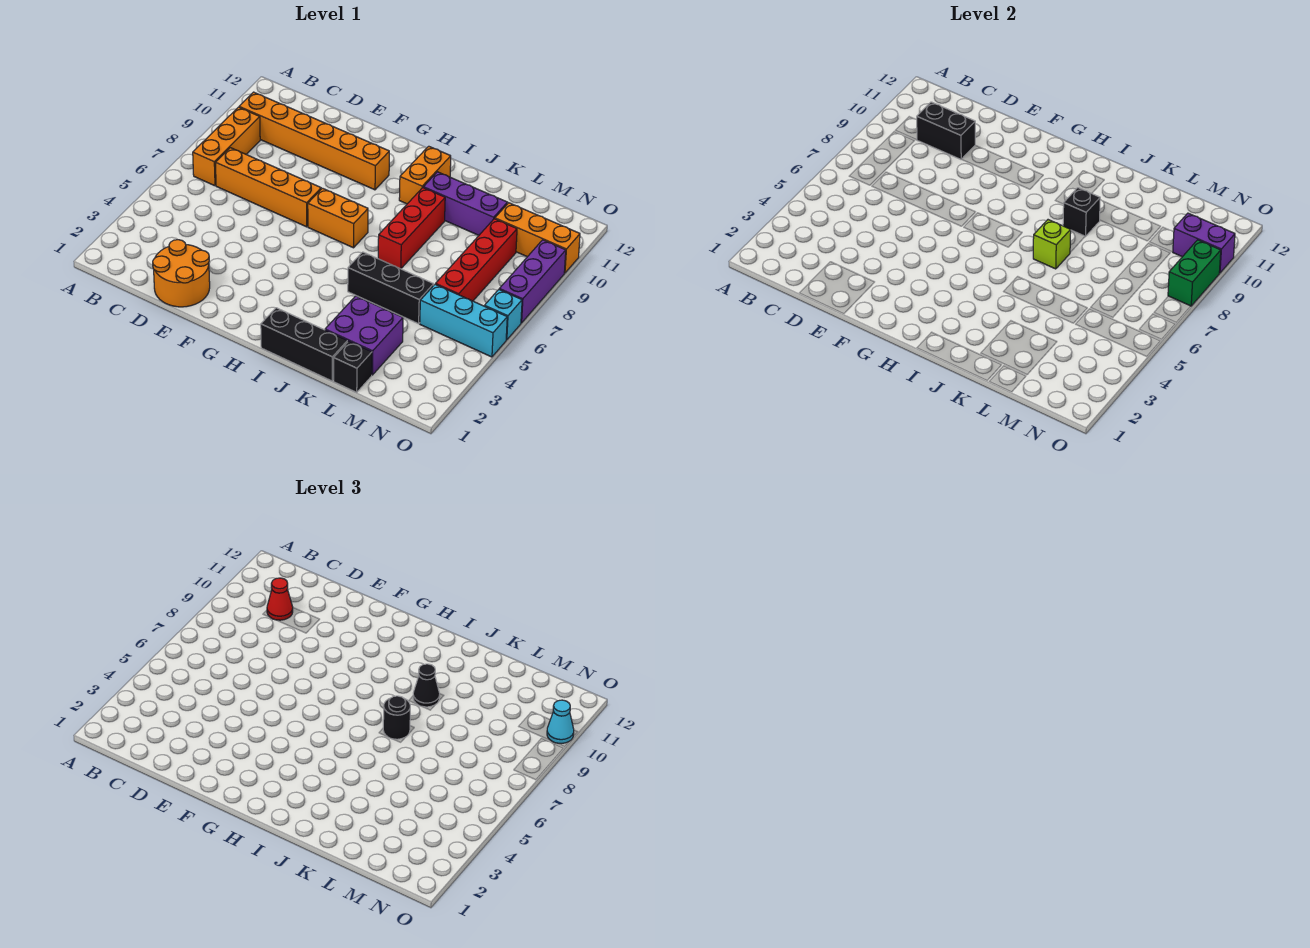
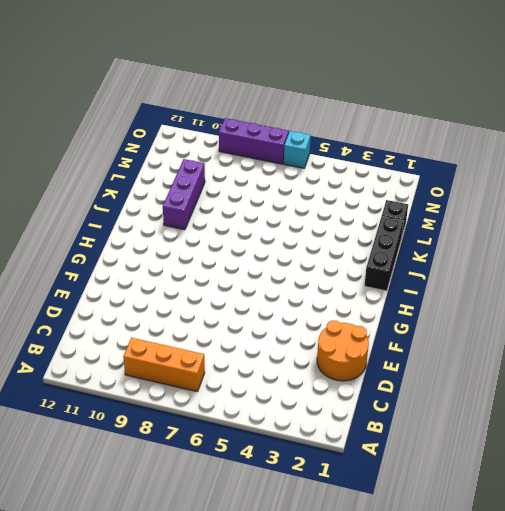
none -> orange 1x6 brick [239,92,389,190]
none -> orange 1x4 brick [215,148,321,227]
none -> orange 1x2 brick [308,188,368,248]

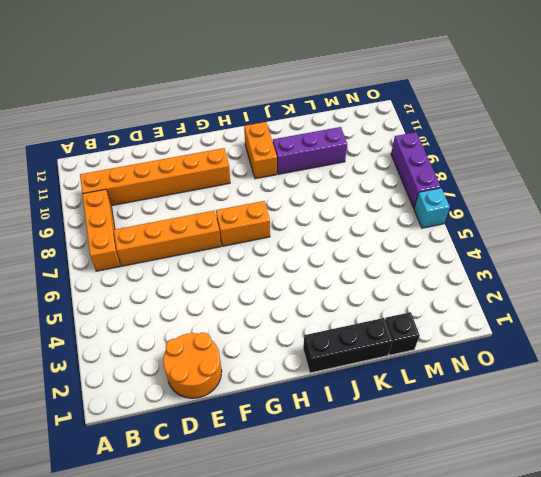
none -> black 1x3 brick [348,252,434,324]
none -> red 1x3 brick [378,188,445,269]
none -> purple 2x2 brick [325,296,403,375]

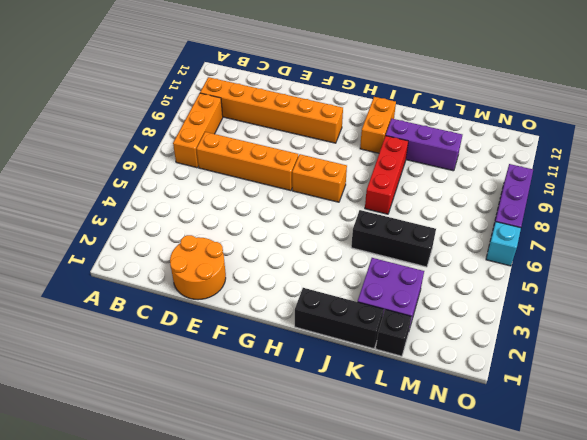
none -> cyan 1x3 brick [420,284,507,357]
none -> red 1x4 brick [436,219,517,301]
none -> orange 1x3 brick [495,203,580,273]

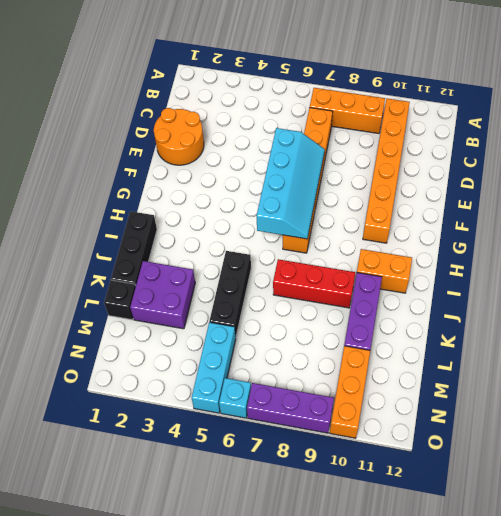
cyan 2x4 slope [257,128,325,239] -> none
none -> red 1x4 brick [436,219,517,301]
none -> black 1x2 brick [917,102,975,159]
none -> lime 1x1 brick [1033,220,1071,269]

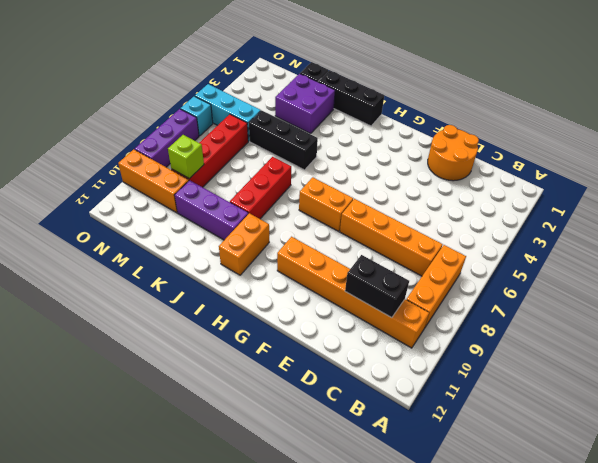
lime 1x1 brick [168,135,204,179] -> lime 1x1 brick moved to [1033,220,1071,269]
none -> black 1x1 brick [1063,188,1100,236]
none -> purple 1x2 brick [1173,213,1235,273]
none -> green 1x2 brick [1168,240,1221,306]

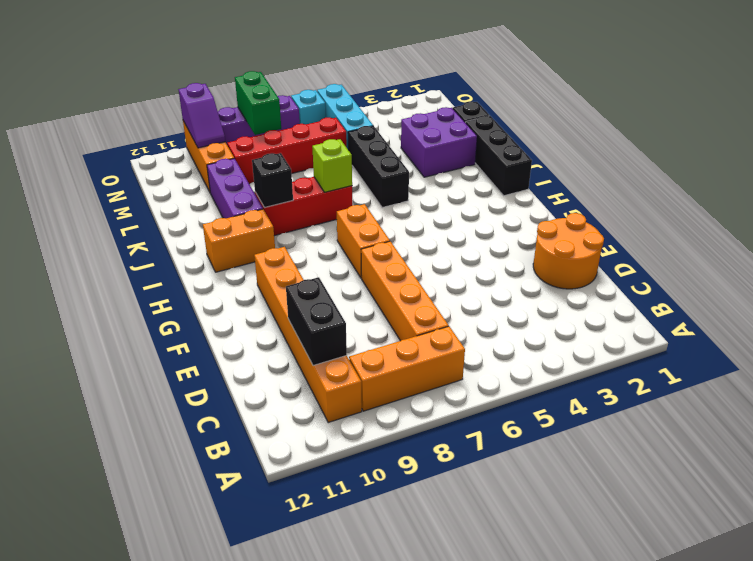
green 1x2 brick [235,71,281,135] -> green 1x2 brick turned to [1168,240,1221,306]
purple 1x2 slope [178,83,225,148] -> purple 1x2 brick [1173,213,1235,273]
none -> red 1x1 cone [267,578,293,620]
none -> black 1x1 round brick [383,696,410,739]
none -> black 1x1 cone [413,664,440,707]

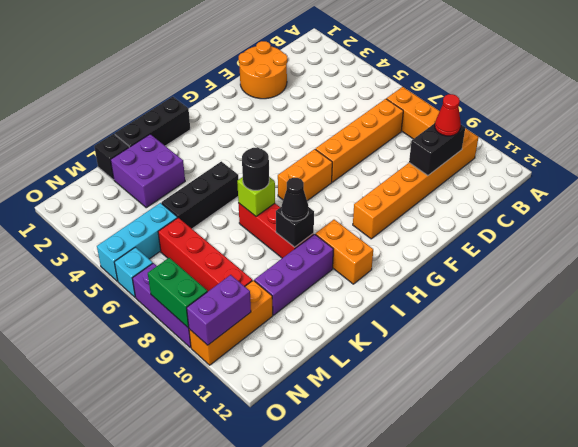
none -> cyan 1x1 cone [547,700,574,743]

